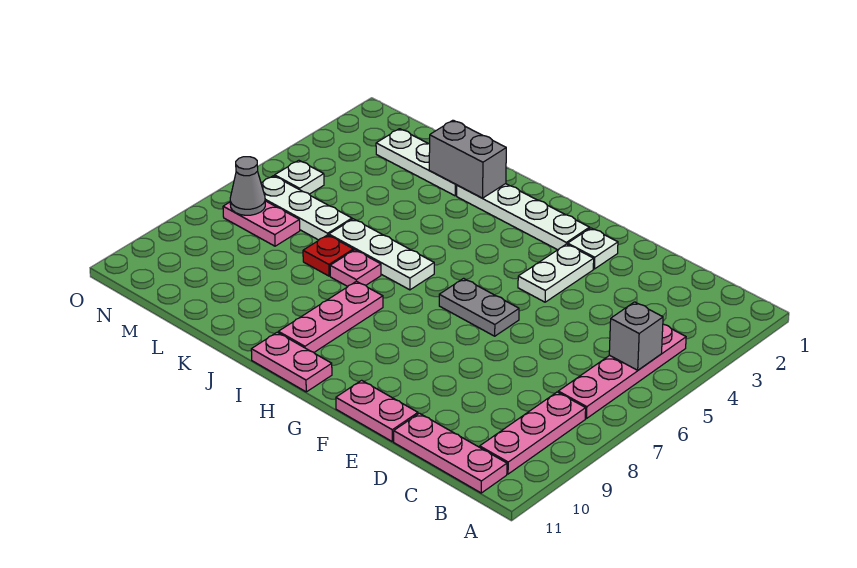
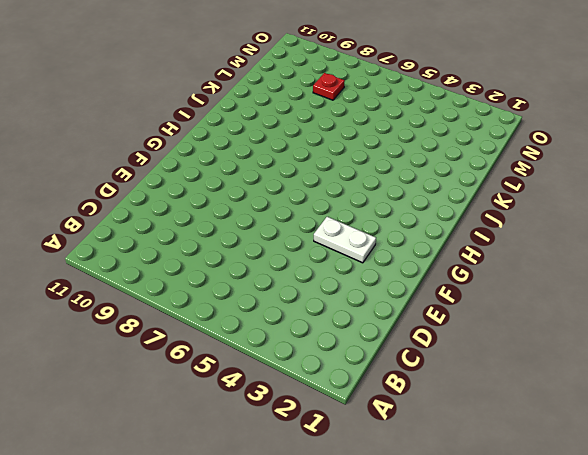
red 1x1 plate [313,73,345,100] -> red 1x1 plate moved to [303,235,354,276]
none -> pink 1x4 plate [558,324,686,419]
none -> pink 1x3 plate [480,392,586,474]
none -> pink 1x3 plate [394,413,507,493]

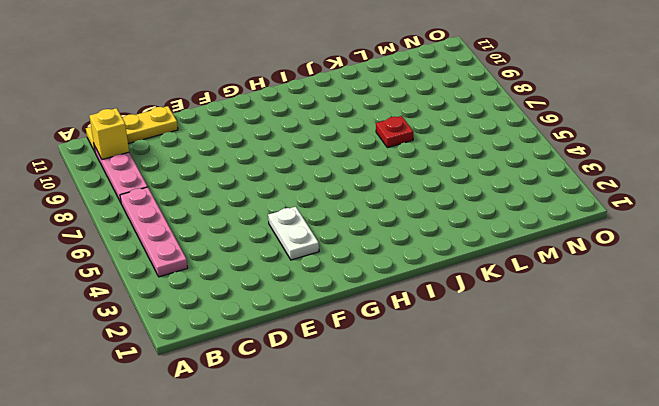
yellow 1x1 brick [89,108,129,160] -> none
yellow 1x3 plate [86,106,178,151] -> pink 1x3 plate [394,413,507,493]
none -> pink 1x2 plate [336,380,418,442]
none -> white 1x1 plate [568,228,618,269]
none -> grey 1x2 plate [439,278,519,336]

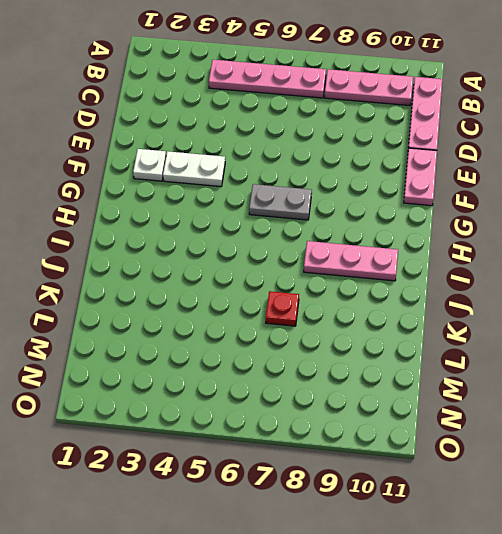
grey 1x2 plate [249,184,312,220] -> grey 1x2 plate turned to [439,278,519,336]
none -> white 1x4 plate [457,184,589,250]
none -> pink 1x2 plate [251,332,332,392]
none -> white 1x3 plate [329,219,434,290]

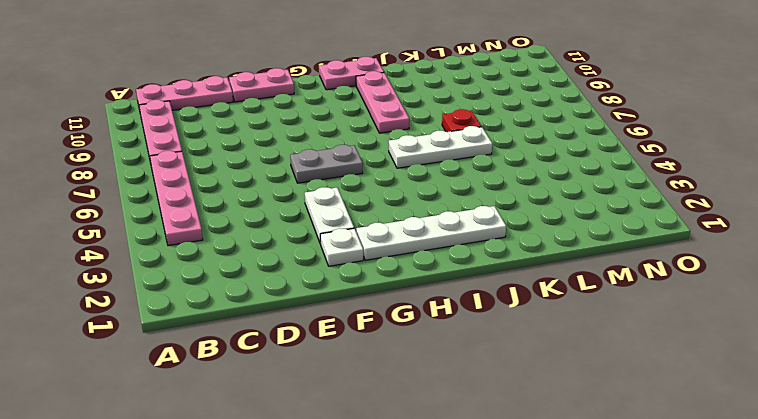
none -> pink 1x1 plate [330,250,381,286]
none -> white 1x3 plate [376,129,457,196]
none -> white 1x3 plate [261,176,352,240]

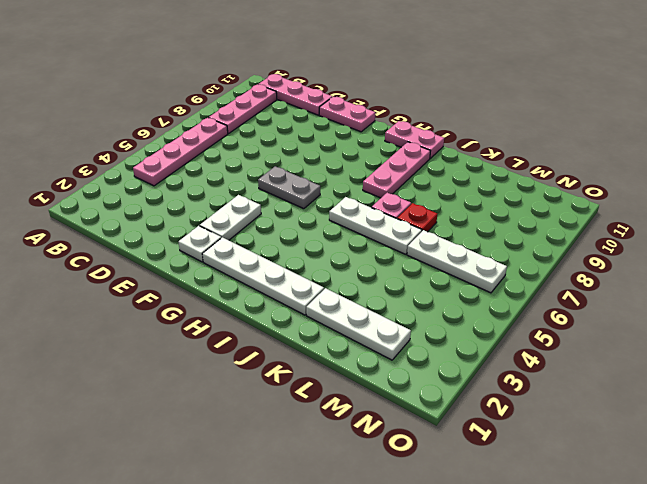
none -> pink 1x2 plate [223,201,300,246]
none -> white 1x1 plate [275,160,324,194]
none -> grey 1x1 brick [609,302,663,370]

